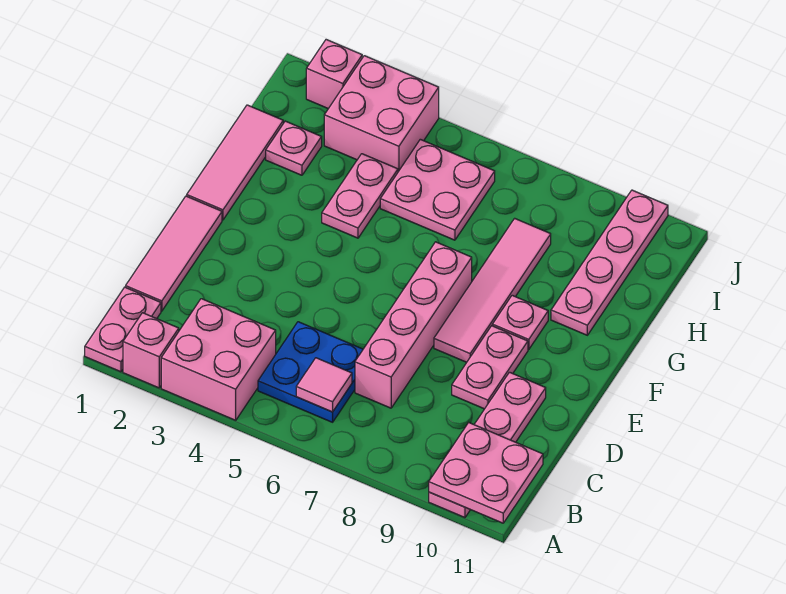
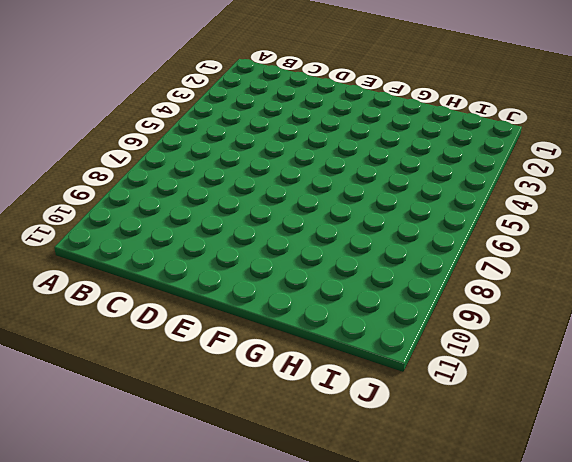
none -> pink 1x2 plate [85,287,161,372]
none -> pink 1x1 brick [123,313,179,388]
none -> pink 2x2 brick [161,299,276,420]

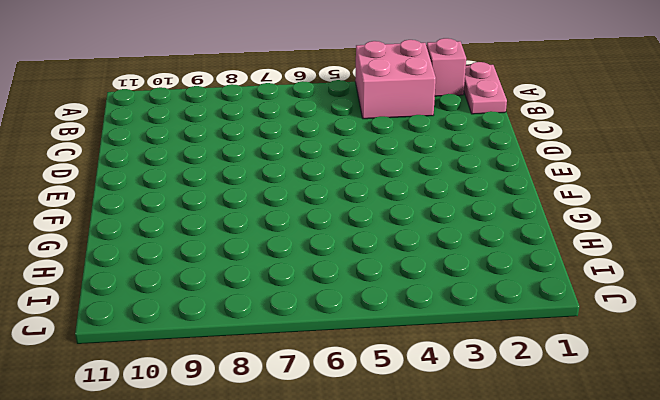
none -> pink 1x4 plate [429,372,546,518]
none -> blue 2x2 plate [258,322,363,422]
none -> pink 1x3 tile [126,196,222,311]

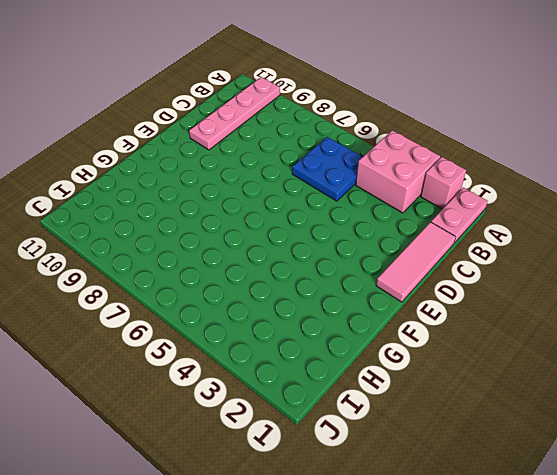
none -> pink 1x4 brick [355,242,472,408]
none -> pink 1x2 plate [452,326,528,409]
none -> pink 1x4 tile [434,218,551,362]

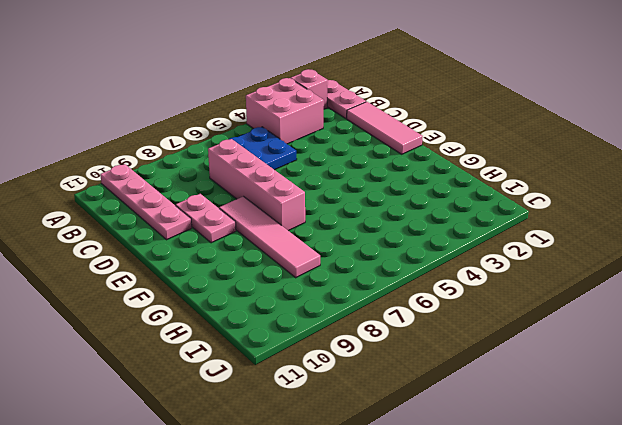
none -> pink 1x3 tile [187,105,283,220]
none -> pink 1x1 plate [492,295,548,350]
none -> pink 1x2 plate [322,154,398,238]

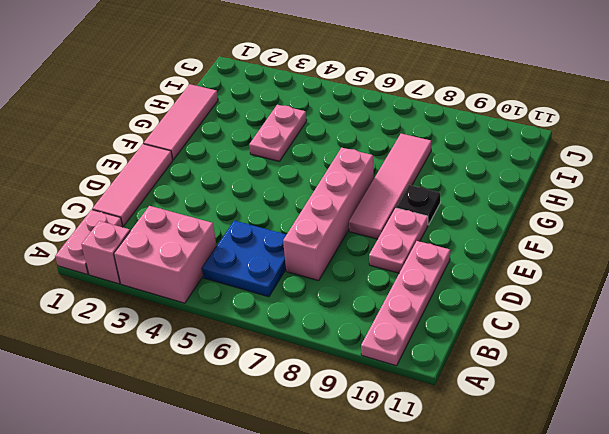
black 1x1 plate [396,185,440,225] -> pink 1x1 plate [492,295,548,350]
none -> pink 1x4 plate [551,190,668,335]
none -> pink 1x1 plate [266,121,322,175]
none -> pink 2x2 plate [380,139,495,240]

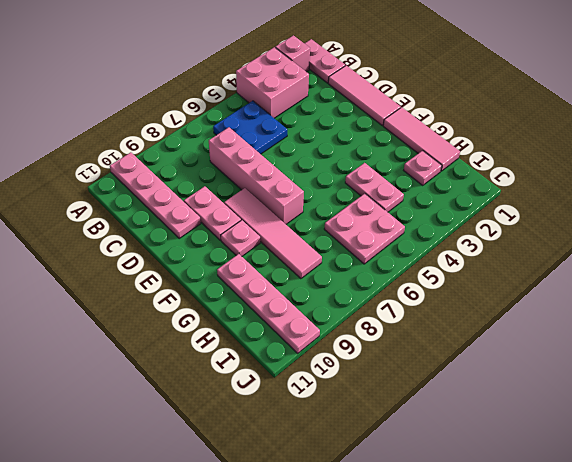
none -> pink 2x2 brick [324,56,439,172]
none -> pink 1x1 brick [306,40,362,109]
none -> pink 2x2 plate [429,423,543,523]

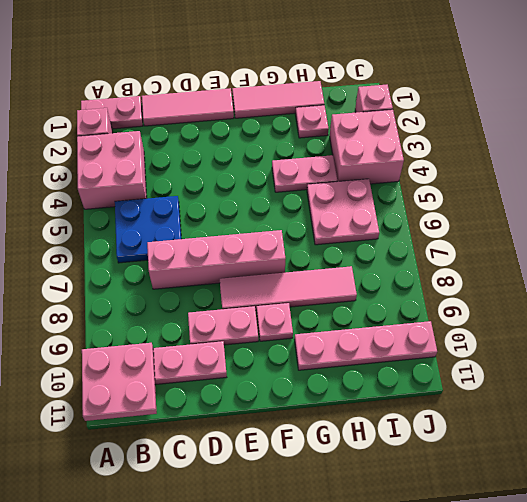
none -> pink 1x1 tile [296,358,352,412]

